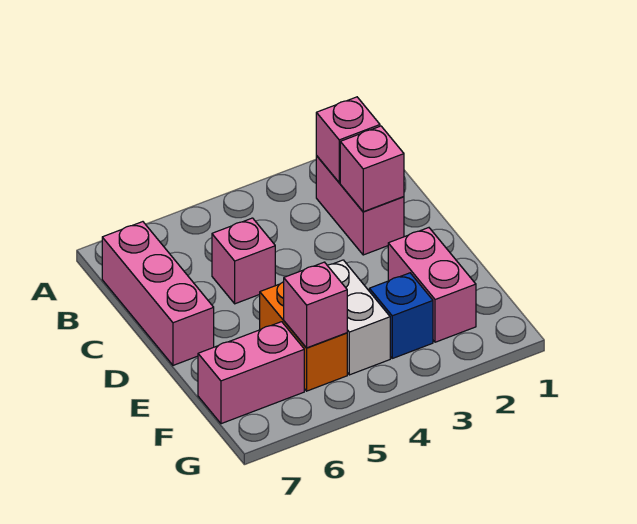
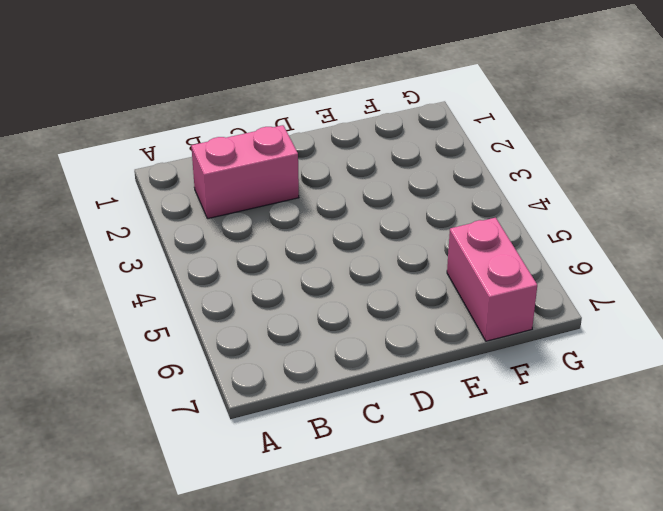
none -> pink 1x3 brick [102,222,214,365]
none -> pink 1x1 brick [212,218,275,304]

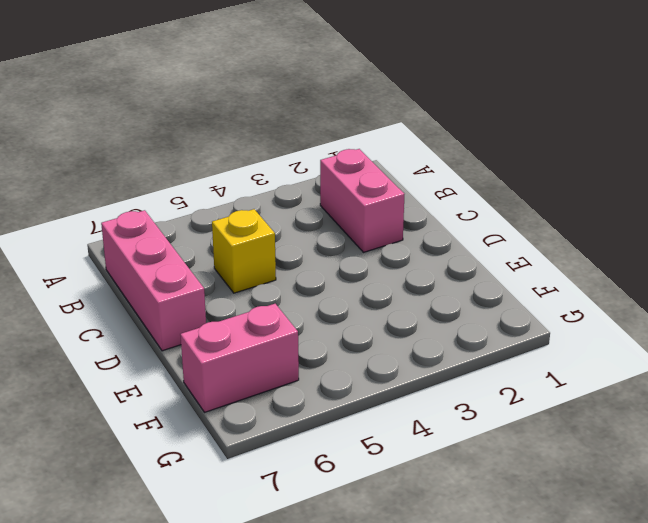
yellow 1x1 brick [212,209,276,293] -> pink 1x1 brick [212,218,275,304]
none -> pink 1x2 brick [388,228,476,342]
none -> white 1x2 brick [327,260,390,375]

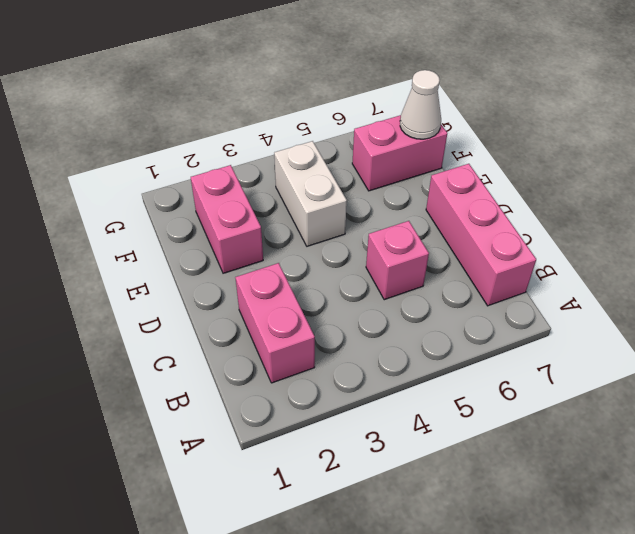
white 1x1 cone [400,70,441,139] -> none
none -> orange 1x2 brick [260,282,347,391]
none -> blue 1x1 brick [369,273,433,358]

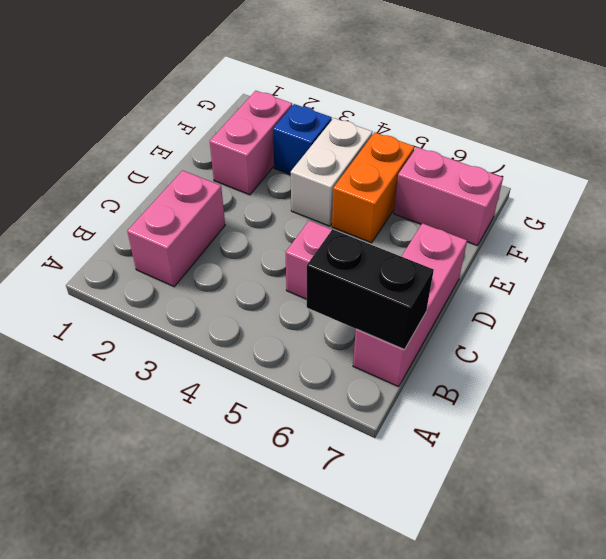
black 1x2 brick [307,229,434,350] -> none
none -> pink 1x1 brick [316,97,380,183]
none -> pink 1x1 brick [340,126,404,212]

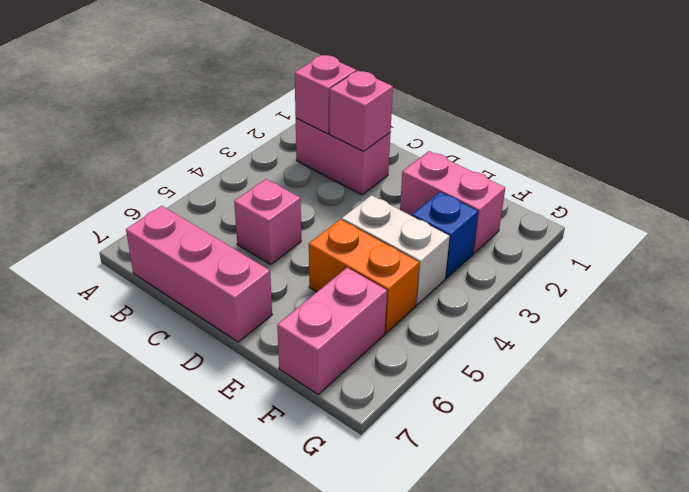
none -> pink 1x1 brick [284,262,347,348]

